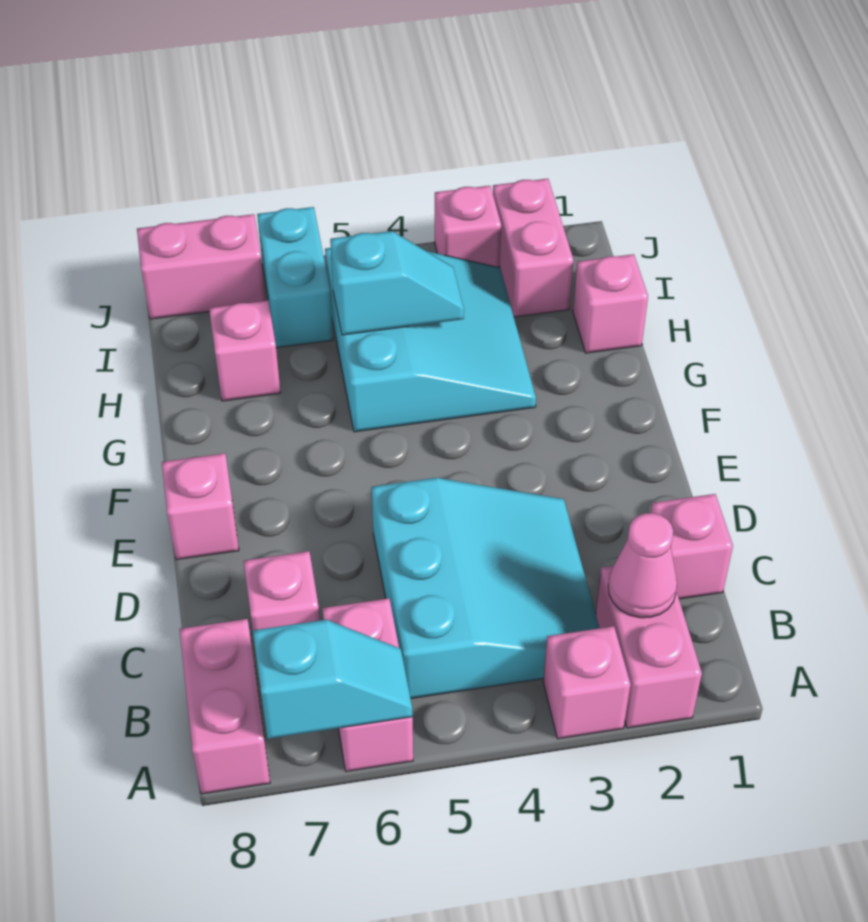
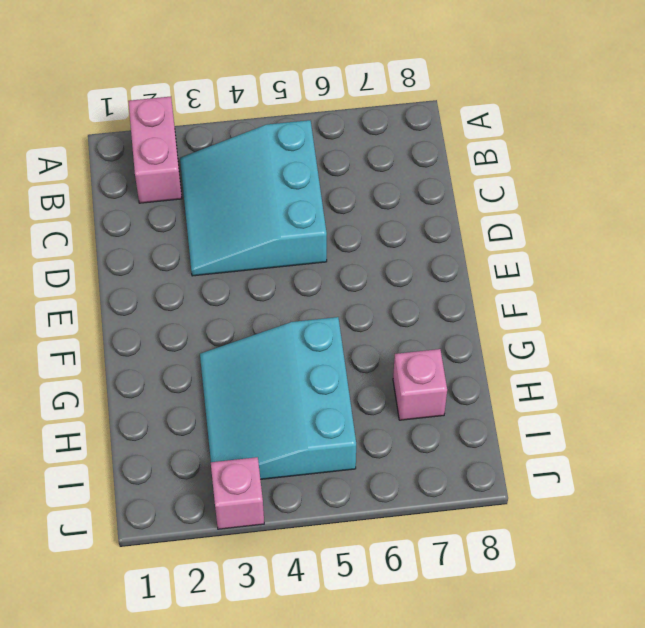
none -> pink 1x1 brick [543,626,630,739]
none -> pink 1x2 brick [322,598,413,771]
none -> pink 1x2 brick [179,619,270,794]

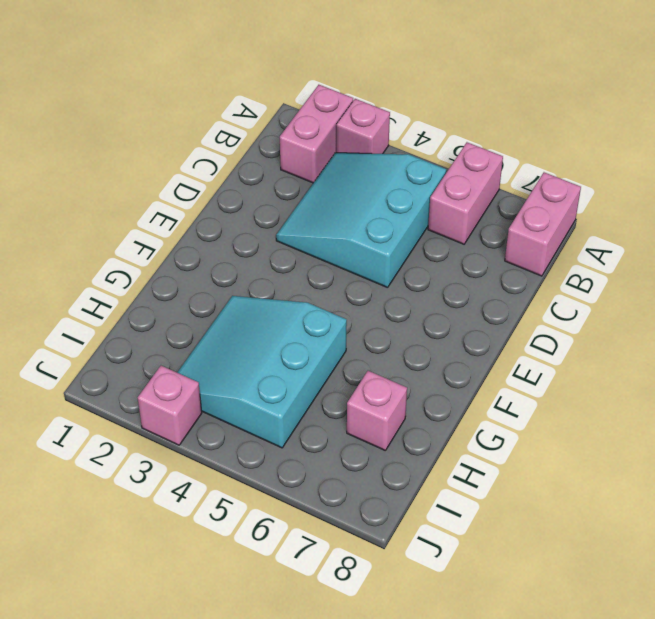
none -> pink 1x1 brick [651,494,733,599]
none -> pink 1x1 brick [243,551,320,630]
none -> pink 1x1 brick [162,453,239,560]

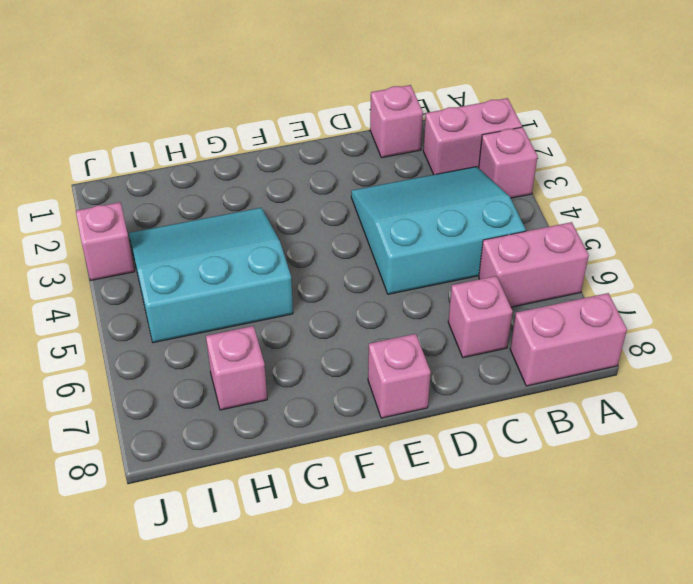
none -> pink 1x1 brick [573,254,648,353]
none -> pink 1x2 brick [493,179,573,317]
none -> cyan 1x2 brick [257,207,333,348]

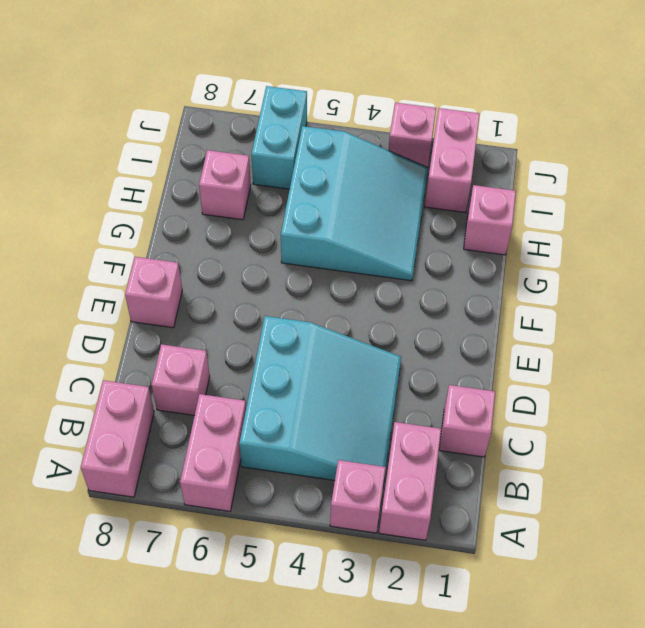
none -> pink 1x2 brick [137,214,266,319]
none -> cyan 1x2 slope [253,620,413,739]
none -> pink 1x1 cone [608,513,677,618]

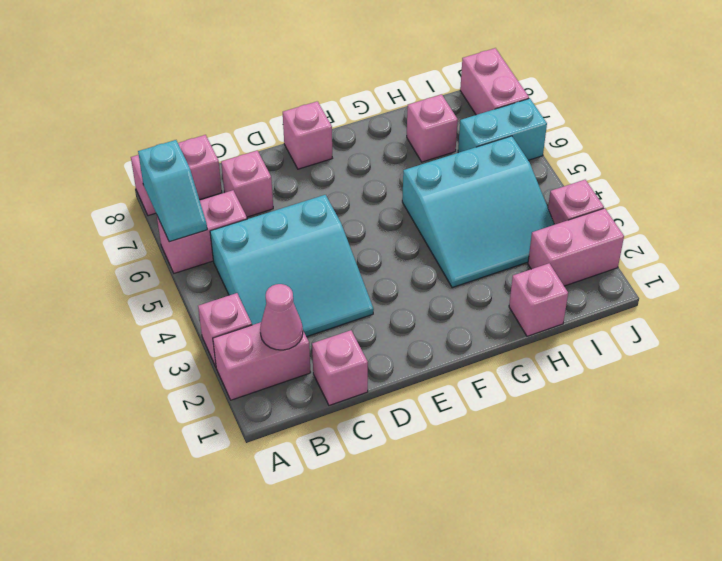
none -> cyan 1x2 slope [330,231,464,335]

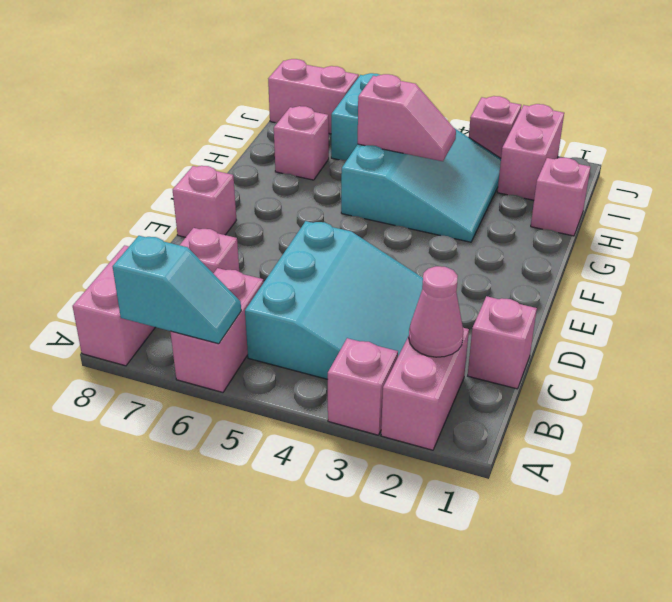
pink 1x2 slope [358,74,456,161] -> cyan 1x2 slope [330,231,464,335]

